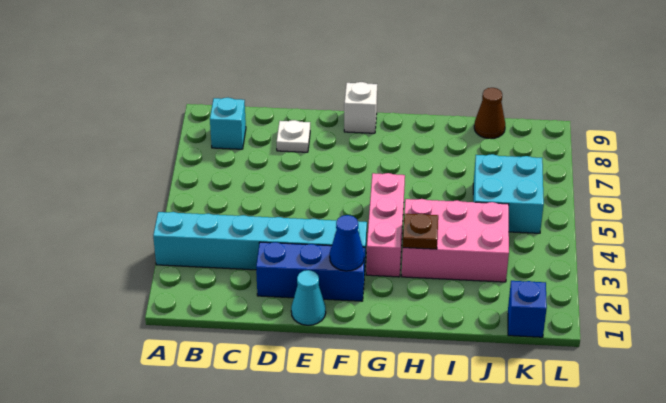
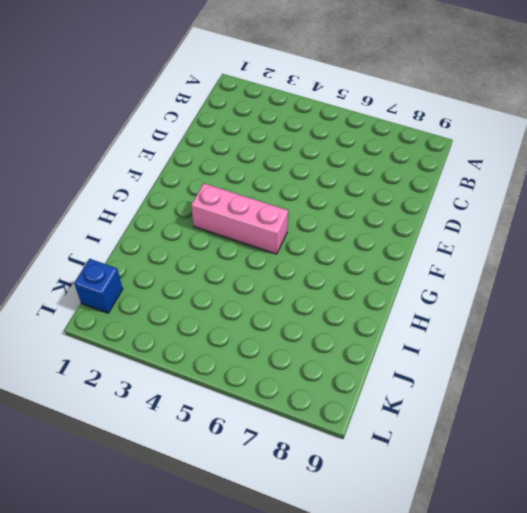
none -> cyan 1x6 brick [153,212,367,270]
none -> cyan 1x1 brick [210,98,246,149]
none -> blue 1x3 brick [256,242,365,301]

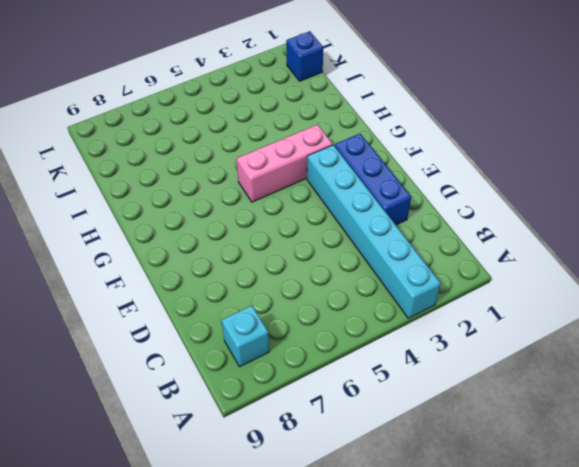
none -> white 1x1 plate [277,120,310,152]
none -> cyan 1x1 cone [291,270,326,325]
none -> white 1x1 brick [344,82,377,133]

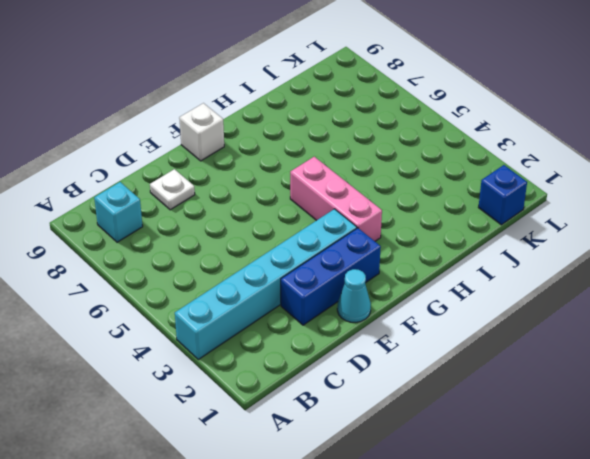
none -> pink 2x3 brick [402,199,509,282]
none -> cyan 2x2 brick [473,154,544,233]
none -> brown 1x1 cone [474,88,505,139]

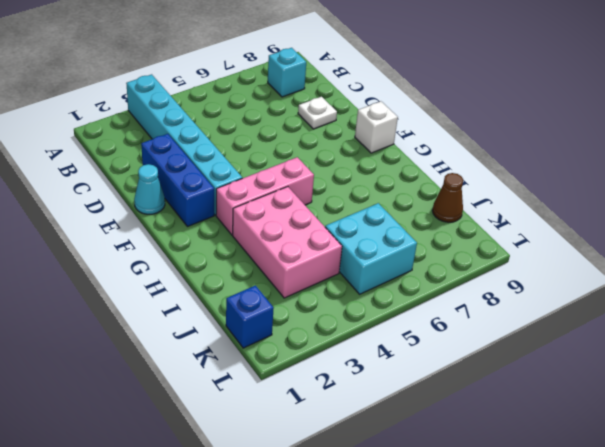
none -> blue 1x1 cone [330,215,364,271]
none -> brown 1x1 plate [403,213,438,249]

